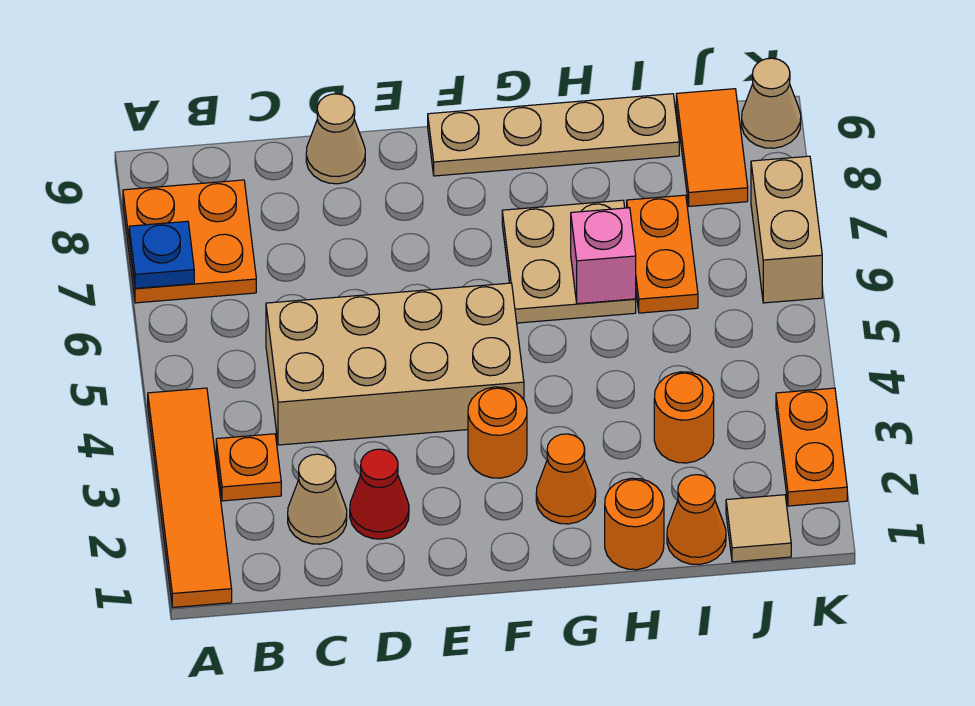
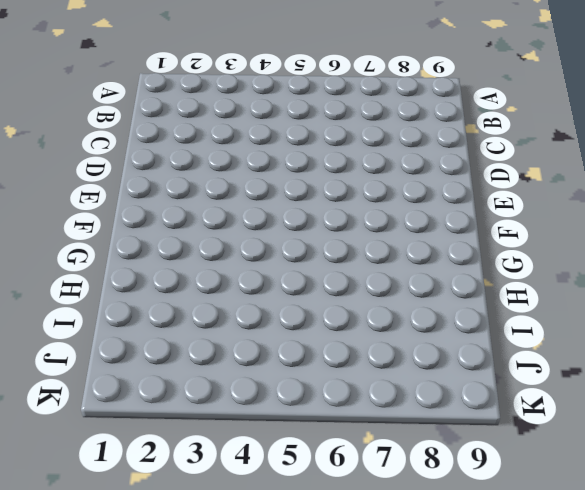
none -> orange 1x4 tile [148,388,232,607]
none -> orange 2x2 plate [123,180,256,303]
none -> orange 1x1 plate [216,434,281,501]

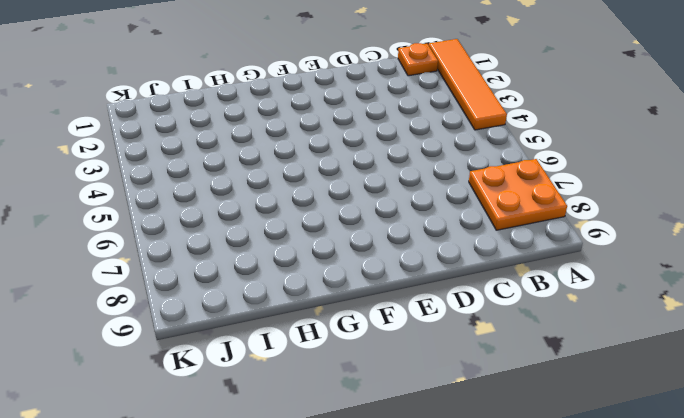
orange 1x1 plate [398,43,438,76] -> orange 1x1 plate moved to [216,434,281,501]
none -> tan 1x1 cone [288,454,347,544]
none -> tan 2x4 brick [266,283,524,445]
none -> red 1x1 cone [350,449,409,539]

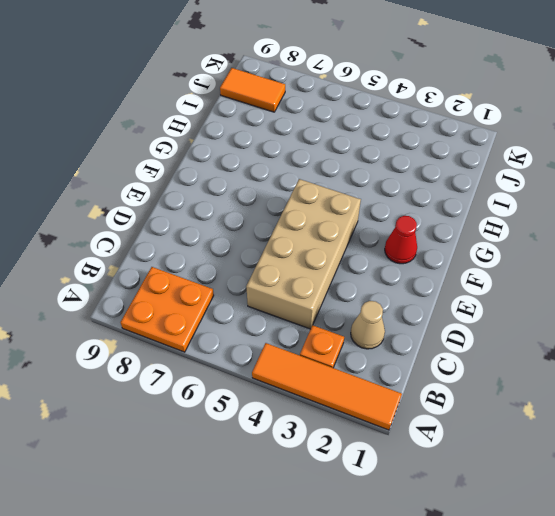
red 1x1 cone [385,216,417,264] -> red 1x1 cone moved to [350,449,409,539]
none -> tan 1x1 cone [306,94,365,184]
none -> orange 1x1 round brick [468,387,527,478]
none -> tan 1x4 plate [428,94,679,176]

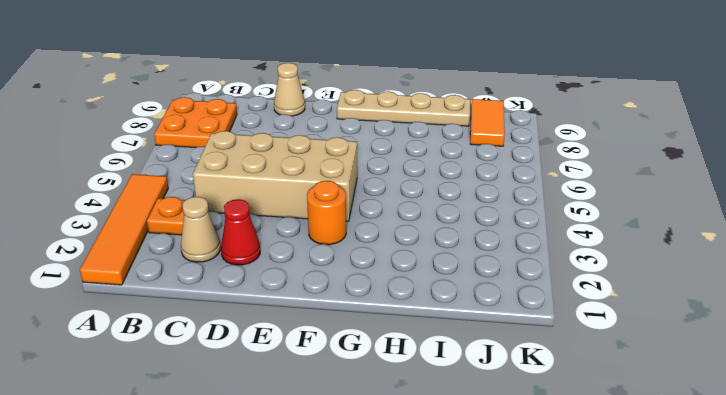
none -> orange 1x1 cone [536,434,596,524]
none -> tan 2x2 plate [502,200,636,323]
none -> orange 1x1 round brick [605,478,664,570]

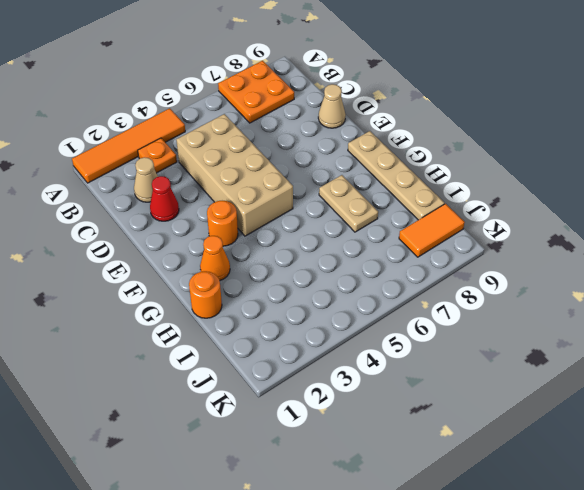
tan 1x2 plate [319,175,378,232] -> tan 2x2 plate [502,200,636,323]
none -> orange 1x1 cone [667,475,726,565]
none -> orange 1x1 round brick [654,372,714,463]
none -> orange 1x2 plate [627,195,698,313]

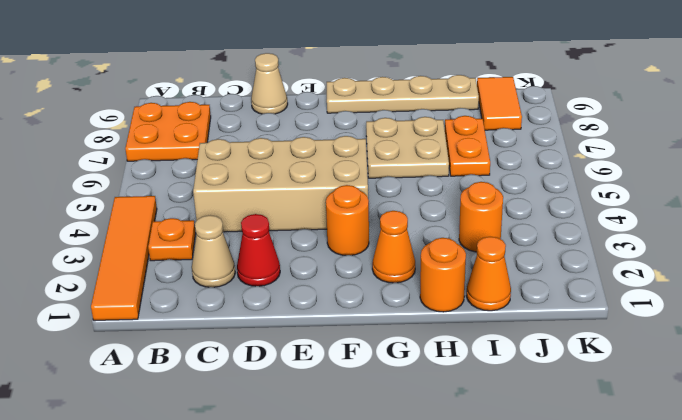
none -> tan 1x1 tile [726,495,791,562]
none -> orange 1x2 plate [776,388,847,506]
none -> tan 1x2 brick [751,156,822,303]

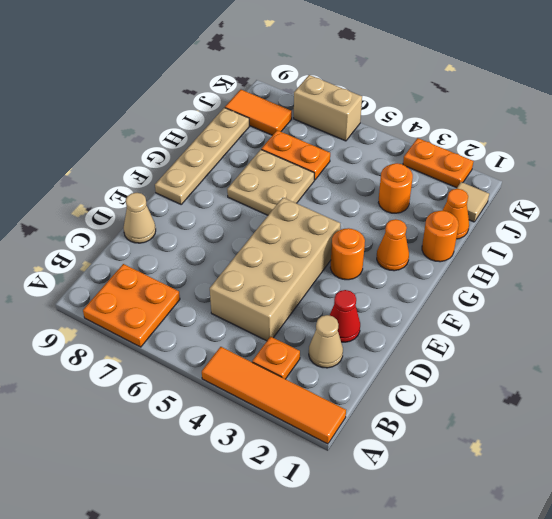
none -> tan 1x1 cone [742,58,801,148]
none -> blue 1x1 plate [129,221,194,288]
none -> pink 1x1 brick [571,208,636,304]

